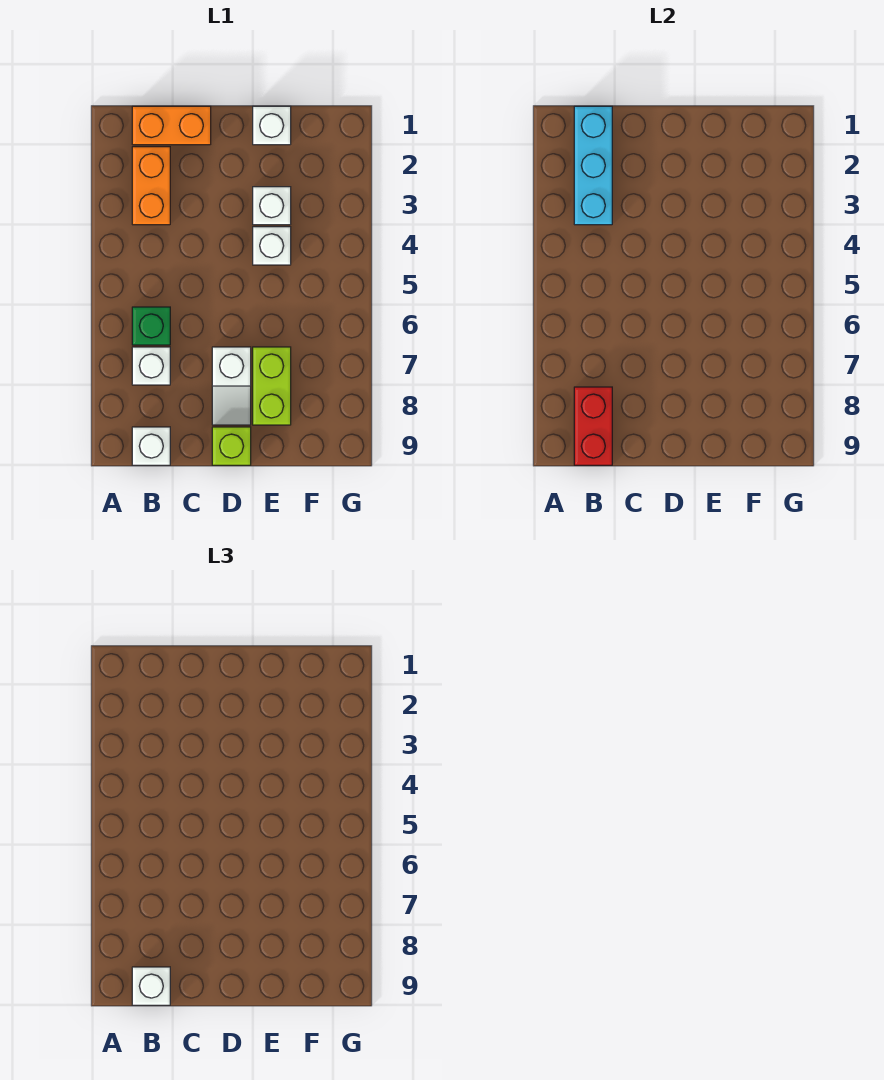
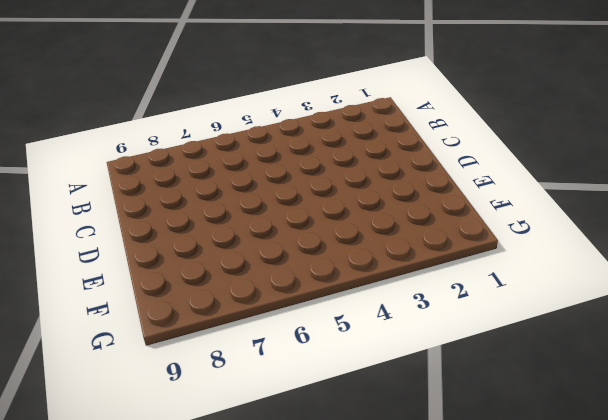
none -> orange 1x2 brick [132,106,211,145]
none -> orange 1x2 brick [132,147,170,225]
none -> green 1x1 brick [132,307,170,345]

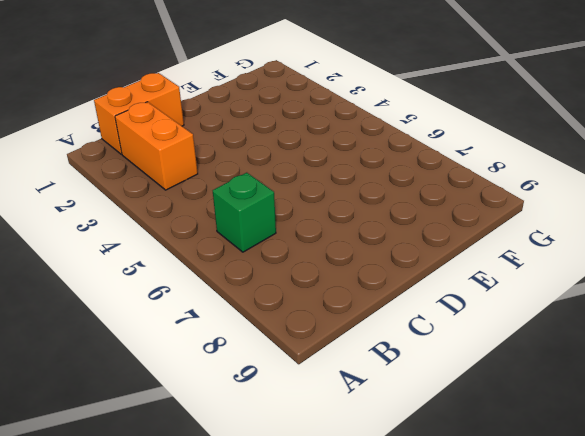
none -> white 1x1 brick [132,347,170,385]
none -> white 1x1 brick [132,427,170,465]
none -> white 1x2 slope [212,347,251,425]

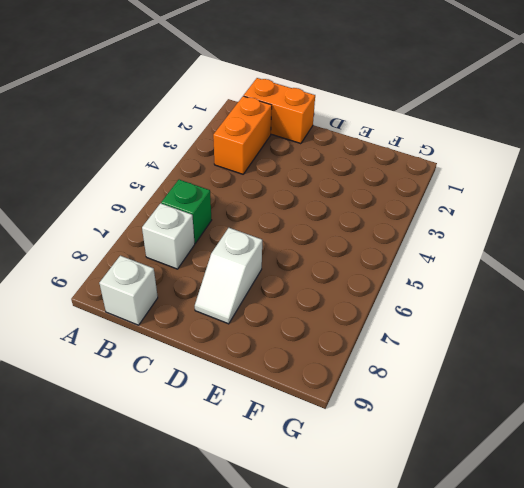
none -> lime 1x1 brick [212,427,251,465]
none -> white 1x1 brick [253,106,291,145]
none -> white 1x1 brick [253,187,291,225]

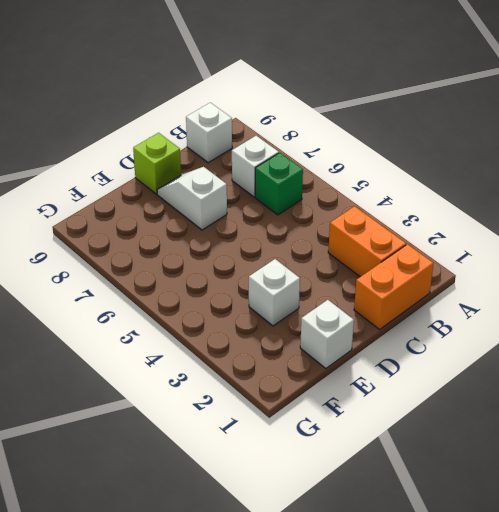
none -> white 1x1 brick [253,227,291,265]
none -> lime 1x2 brick [253,347,291,425]
none -> cyan 1x3 brick [574,106,612,225]

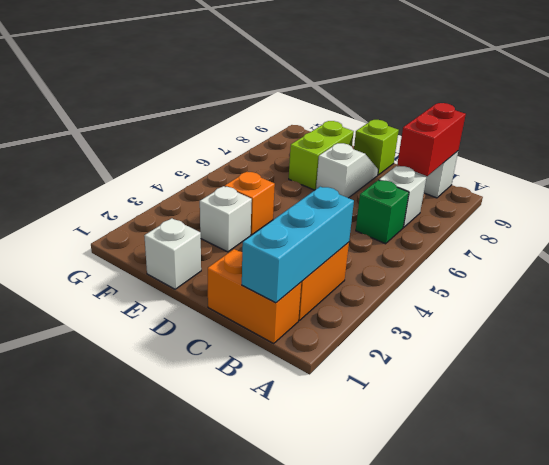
orange 1x1 brick [225,172,275,235] -> white 1x1 brick [253,227,291,265]
none -> white 1x1 brick [132,967,170,1005]

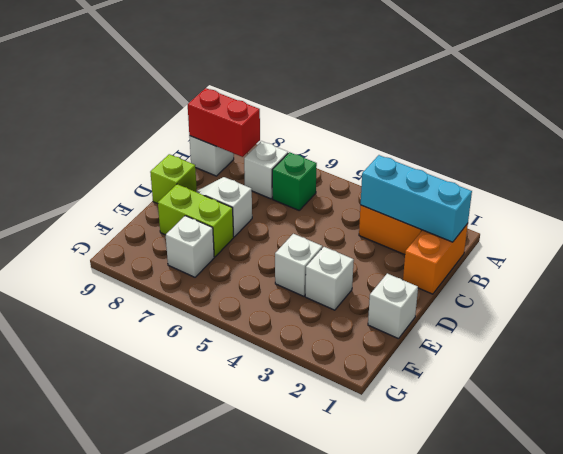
white 1x1 brick [166,216,214,277] -> white 1x1 brick moved to [132,967,170,1005]

